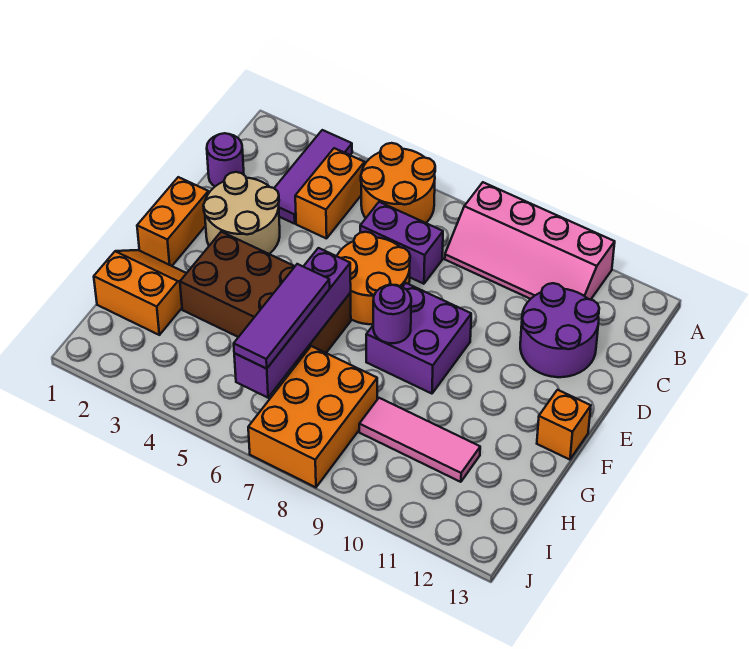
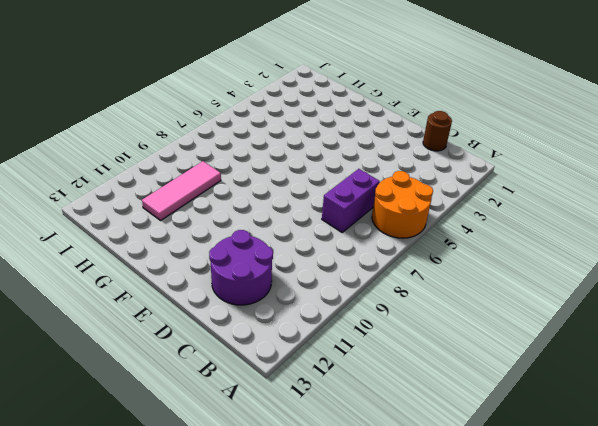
brown 1x1 round brick [423,111,452,151] -> purple 1x1 round brick [207,133,244,186]
none -> purple 1x3 tile [274,130,352,224]
none -> pink 2x4 slope [445,182,615,300]
none -> orange 1x2 brick [295,148,365,239]

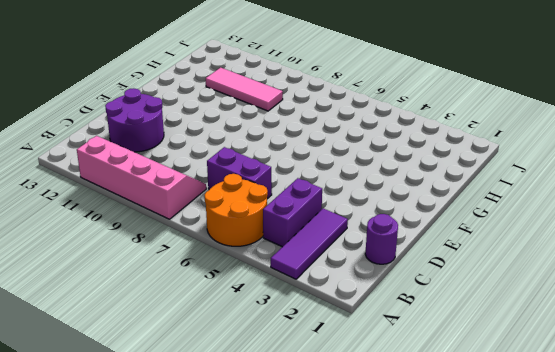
purple 1x2 brick [263,178,322,247] -> orange 1x2 brick [295,148,365,239]
none -> tan 2x2 round brick [203,172,280,254]
none -> orange 2x2 round brick [337,232,410,324]
none -> orange 1x2 brick [137,177,209,266]

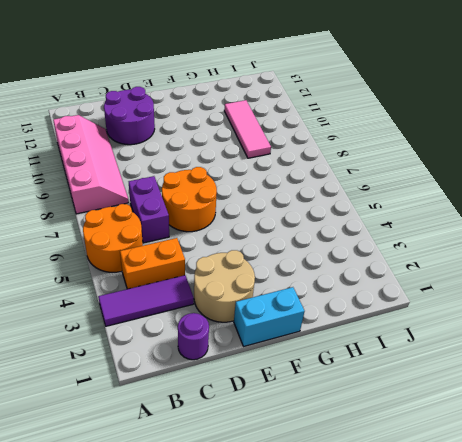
cyan 1x2 brick [234,287,305,346] -> orange 1x2 brick [137,177,209,266]
none -> purple 2x2 brick [366,283,471,394]
none -> brown 2x4 brick [180,232,351,365]
none -> orange 1x1 brick [537,390,591,460]

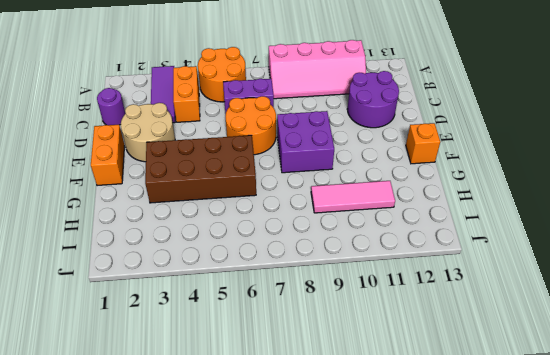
none -> orange 2x2 slope [94,250,186,335]
none -> orange 2x3 brick [248,346,377,487]
none -> purple 1x4 brick [234,248,351,398]

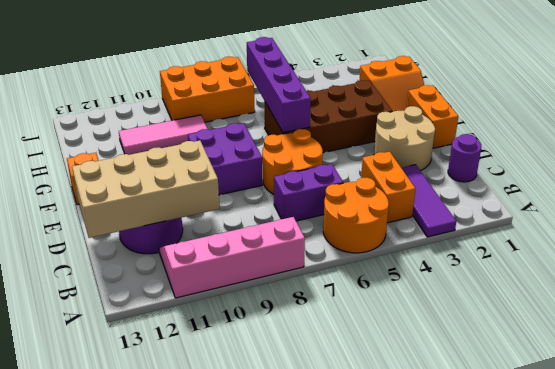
tan 2x4 brick [72,141,220,238] -> none
orange 2x3 brick [160,57,255,122] -> orange 2x3 brick turned to [248,346,377,487]
none -> purple 1x1 round brick [373,285,411,343]
none -> purple 1x3 tile [234,264,330,369]

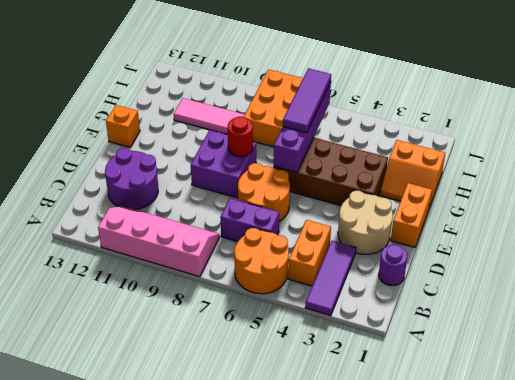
red 1x1 round brick [228,117,253,157] -> purple 1x1 round brick [373,285,411,343]

